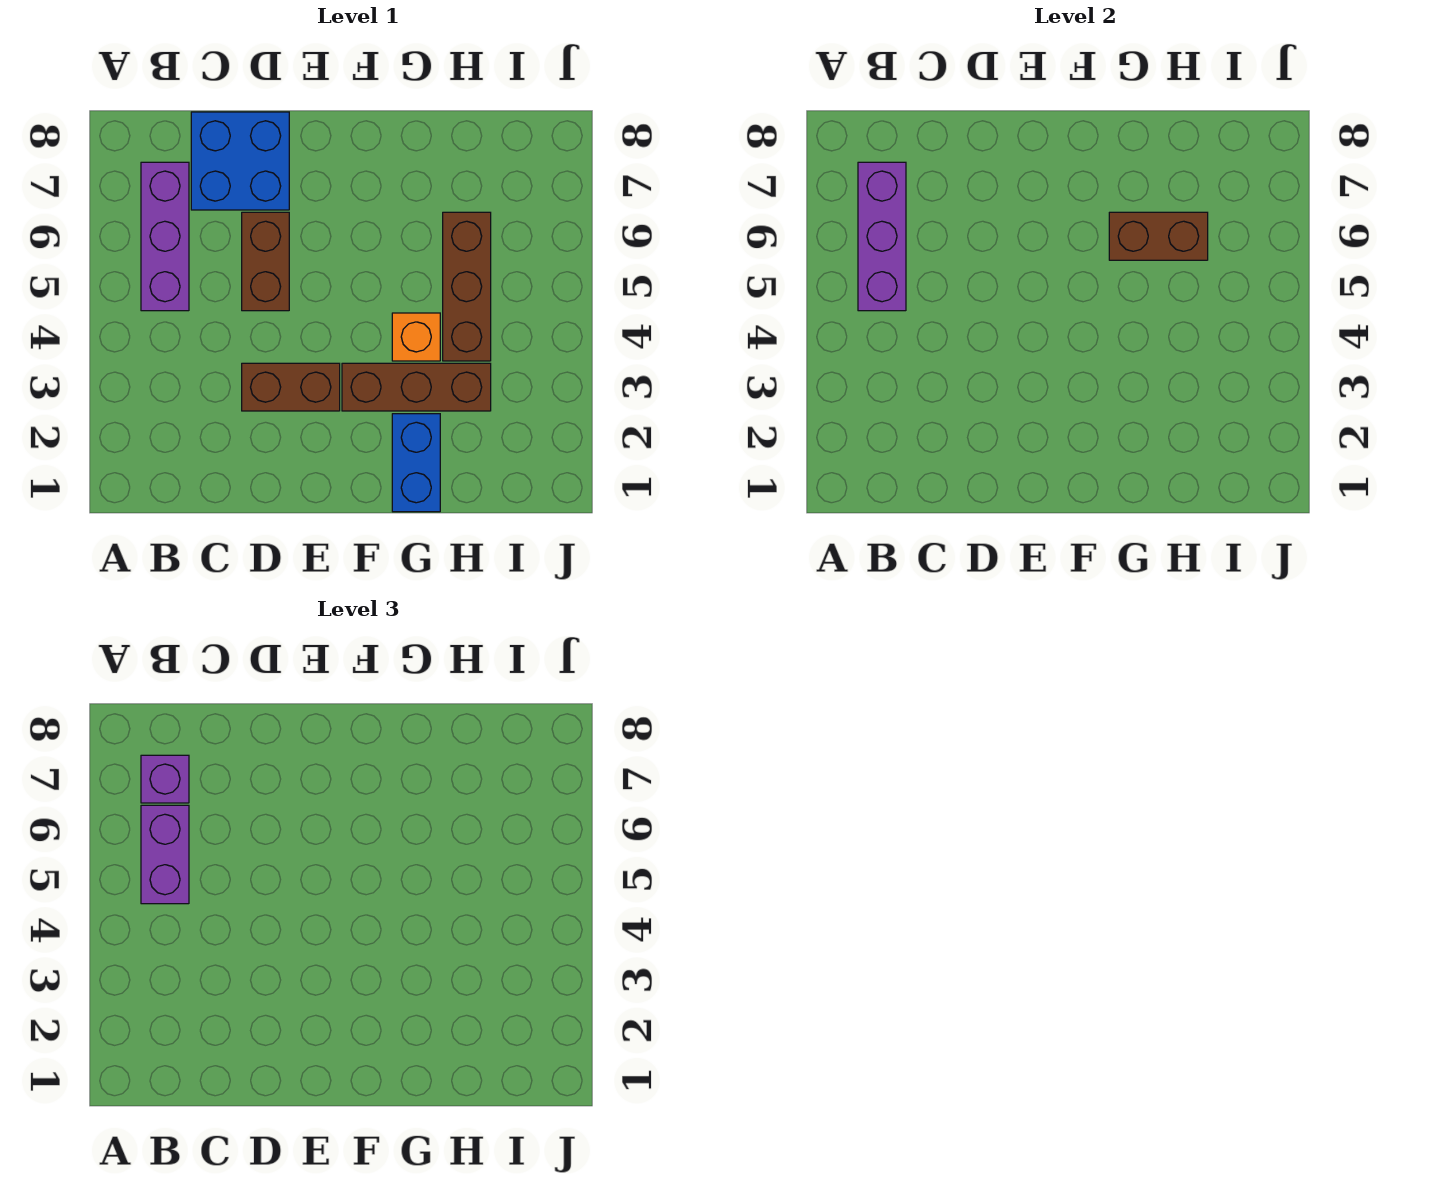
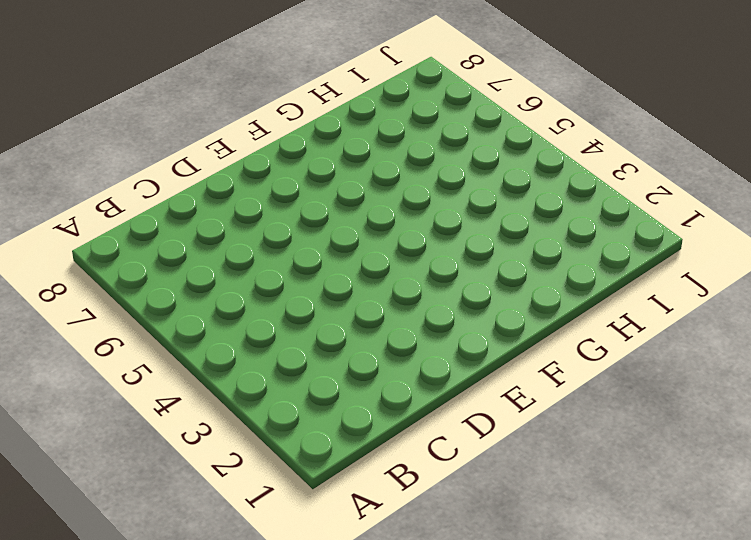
none -> purple 1x3 brick [141,162,189,311]
none -> blue 2x2 brick [191,112,289,210]
none -> brown 1x2 brick [242,363,340,411]

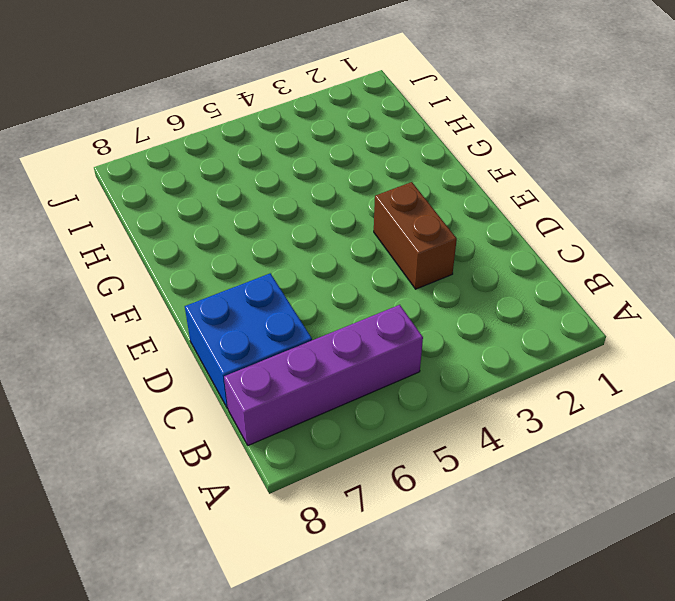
purple 1x4 brick [224,305,423,446] -> purple 1x3 brick [141,162,189,311]
none -> brown 1x2 brick [242,212,289,311]
none -> brown 1x3 brick [342,363,491,411]
none -> blue 1x2 brick [392,414,440,512]

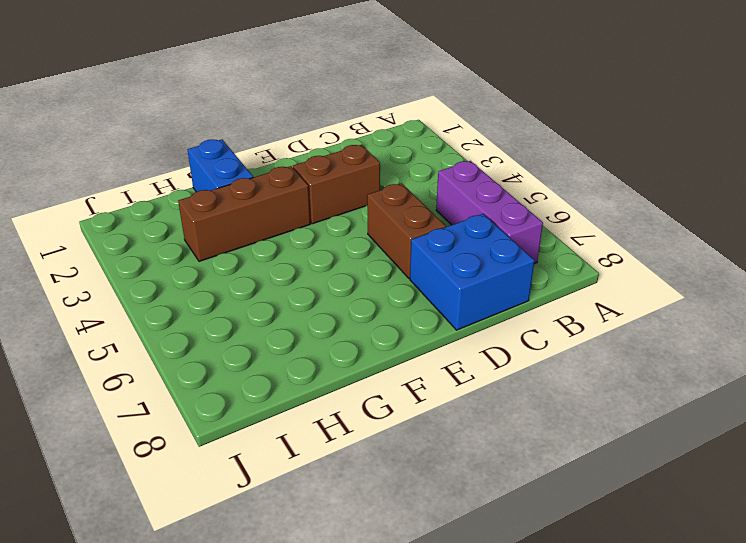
none -> orange 1x1 brick [392,313,440,361]
none -> brown 1x3 brick [443,212,491,361]
none -> purple 1x3 brick [858,162,906,311]

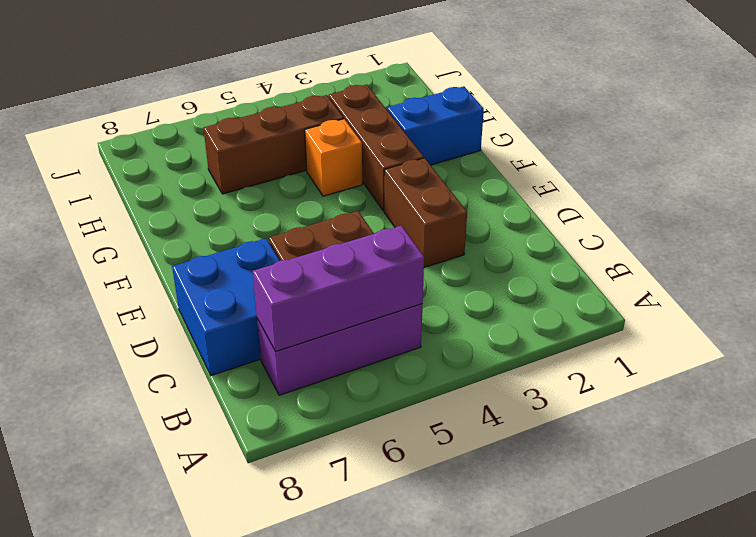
none -> brown 1x2 brick [1109,212,1208,260]
none -> purple 1x2 brick [141,805,189,904]
none -> purple 1x1 brick [141,755,189,803]

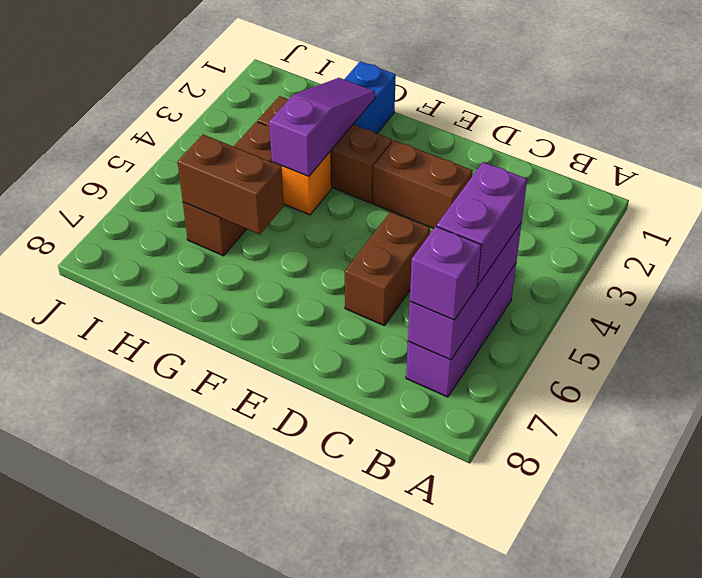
purple 1x3 slope [269,78,375,177] -> none
none -> blue 2x2 brick [191,112,289,210]

